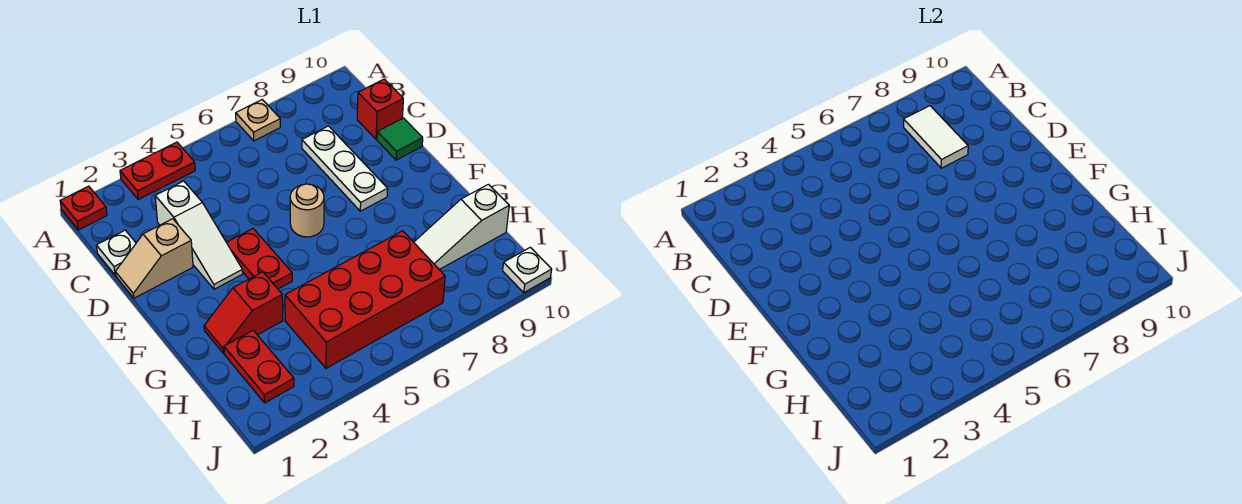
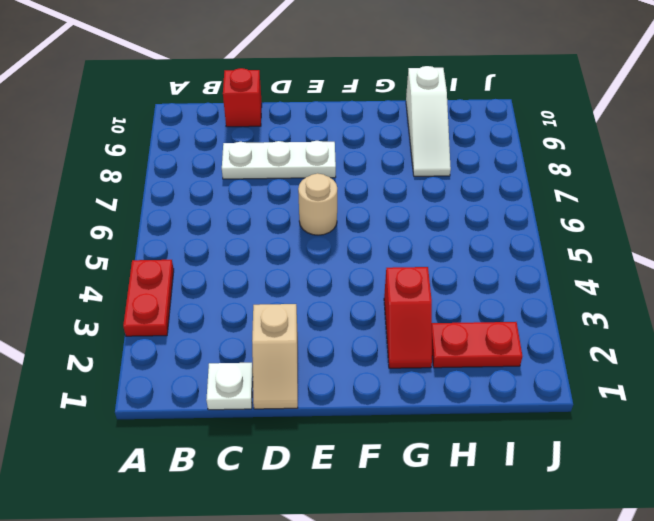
none -> red 1x1 plate [60,186,107,230]
none -> tan 1x1 plate [236,100,280,141]
none -> white 1x3 slope [155,181,243,289]

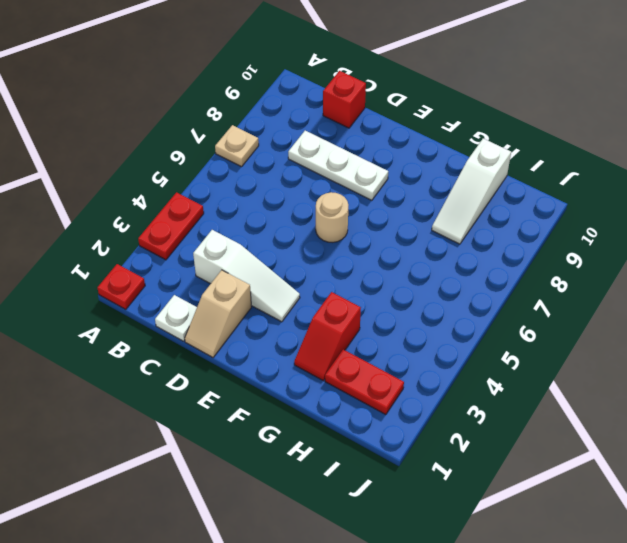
none -> green 1x1 tile [377,118,423,160]
none -> red 1x2 plate [226,229,292,289]
none -> red 2x4 brick [285,231,445,368]

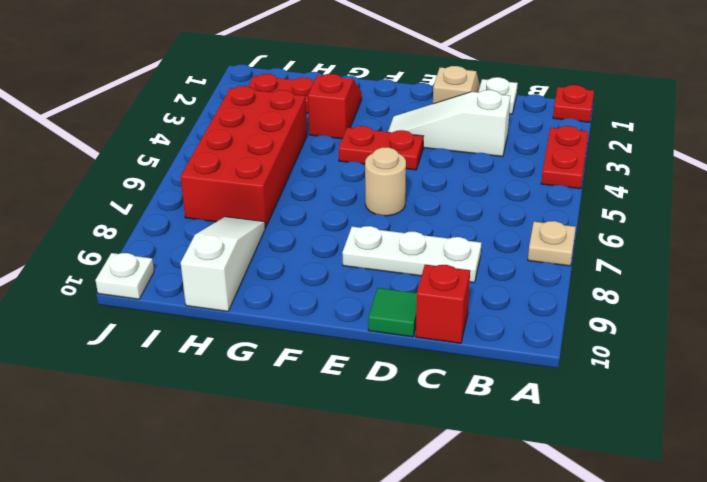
none -> white 1x2 tile [904,106,968,168]

